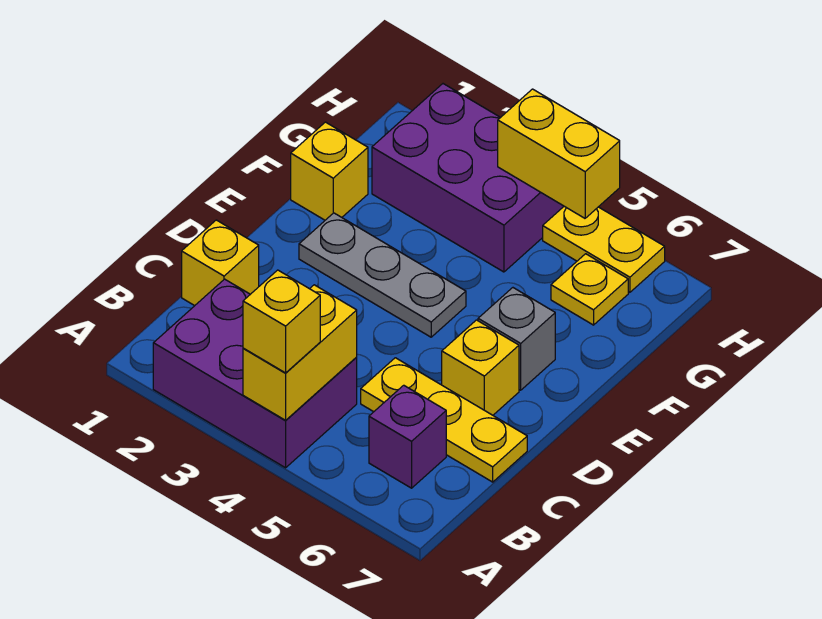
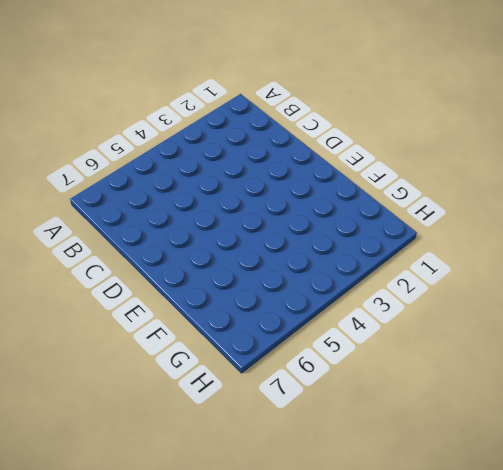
none -> purple 2x3 brick [153,279,357,468]
none -> purple 1x1 brick [369,385,446,488]
none -> yellow 1x1 brick [182,220,259,306]

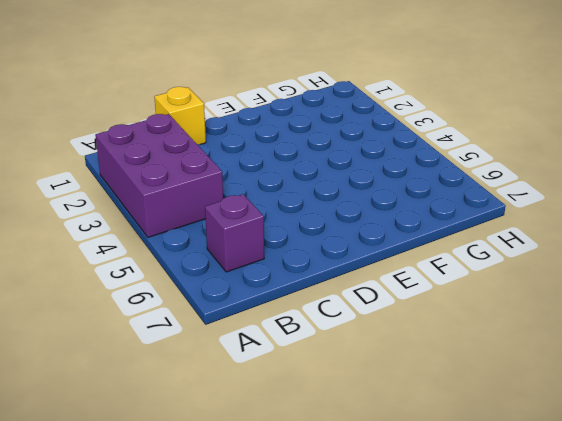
none -> yellow 1x3 plate [361,358,527,482]
none -> yellow 1x1 brick [442,320,519,415]
none -> grey 1x3 plate [299,213,466,337]

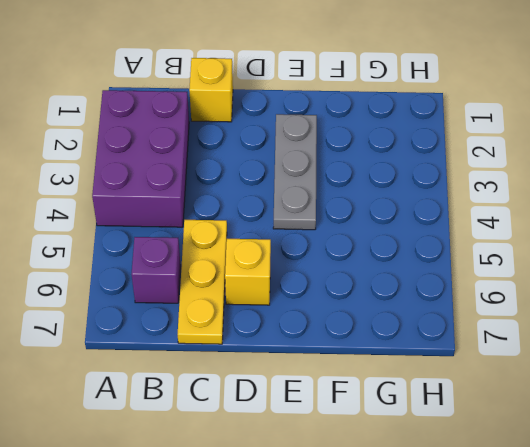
none -> grey 1x1 brick [478,288,555,390]
none -> yellow 1x1 brick [291,122,368,220]
none -> purple 2x3 brick [372,84,564,272]

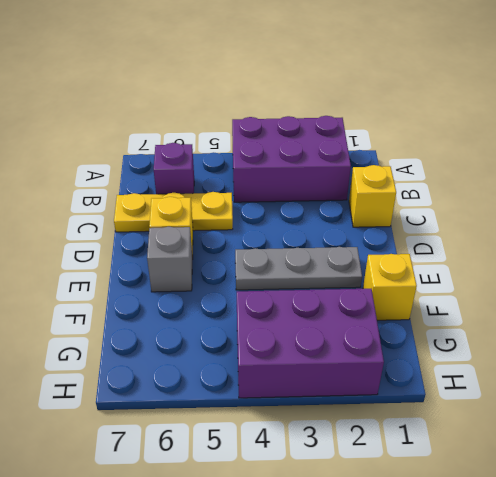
none -> yellow 1x1 plate [551,254,628,325]
none -> yellow 1x2 plate [543,206,665,292]
none -> yellow 1x2 brick [243,285,357,420]

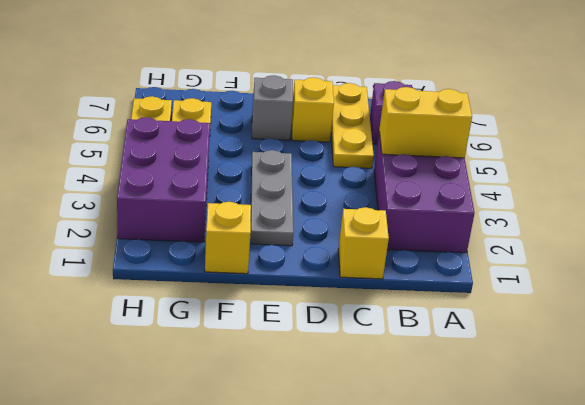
none -> yellow 1x2 brick [498,89,620,218]
none -> yellow 1x1 brick [243,270,320,373]

